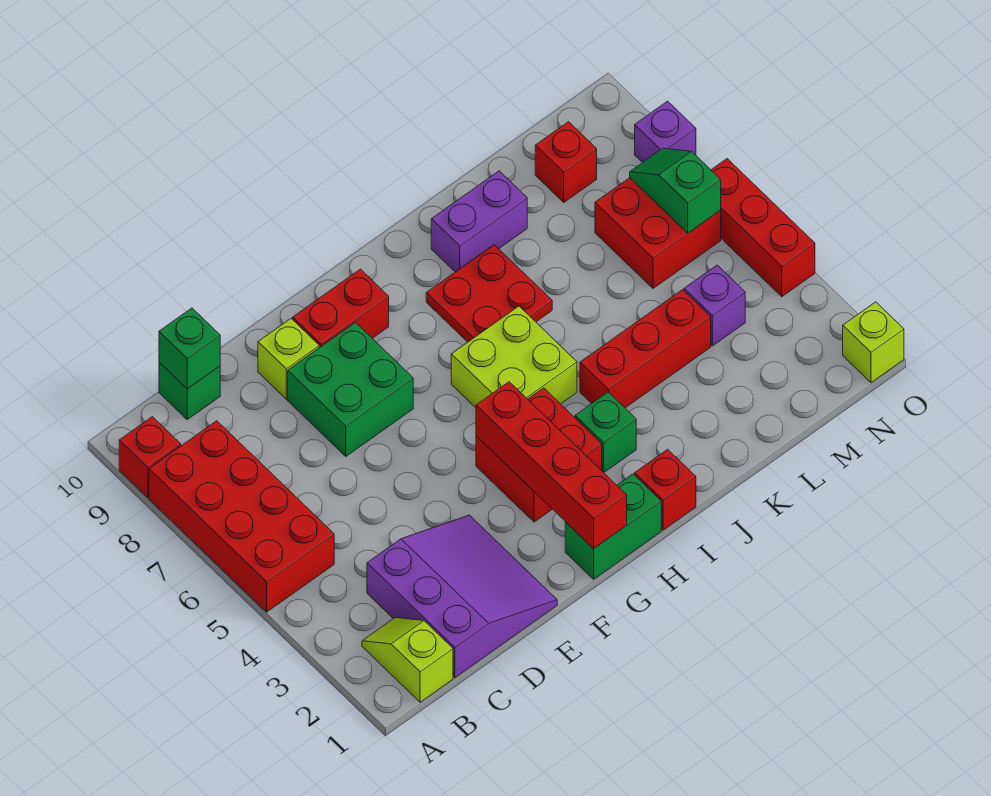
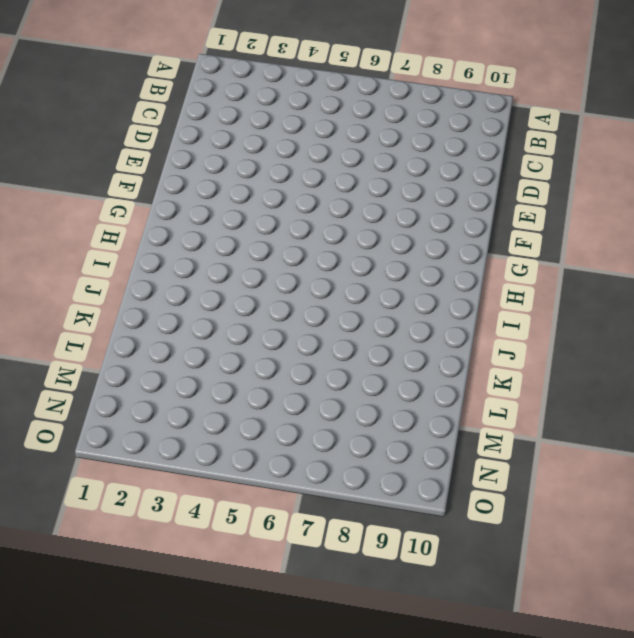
none -> red 2x4 brick [149,421,334,612]
none -> red 1x1 brick [119,417,181,497]
none -> lime 1x2 slope [362,618,453,702]

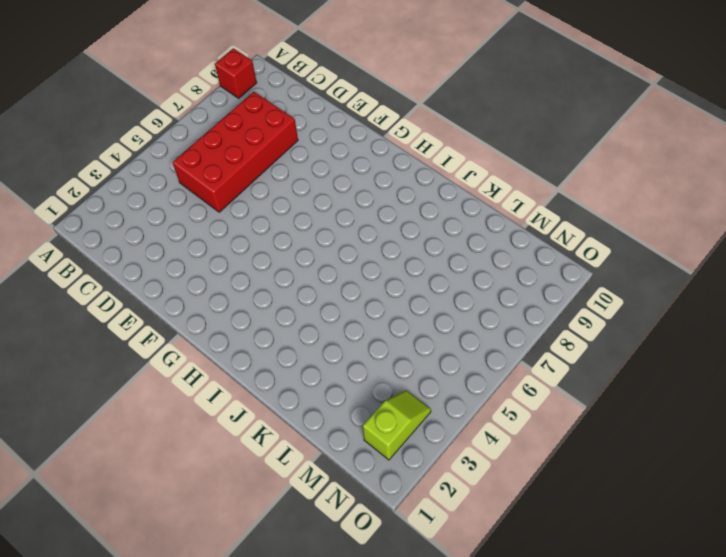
red 2x4 brick [173,92,298,212] -> red 2x4 brick moved to [149,421,334,612]
lime 1x2 slope [363,390,431,460] -> lime 1x2 slope moved to [362,618,453,702]
none -> purple 3x3 slope [367,515,557,678]
none -> green 1x1 brick [159,362,220,419]
none -> green 2x2 brick [288,322,413,456]

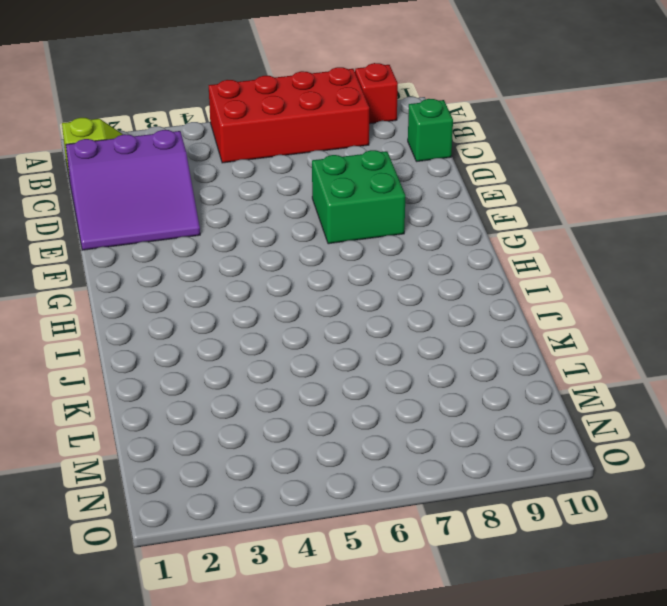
none -> lime 1x1 brick [258,319,319,399]
none -> red 1x2 brick [293,269,389,348]
none -> green 1x2 brick [565,474,661,579]

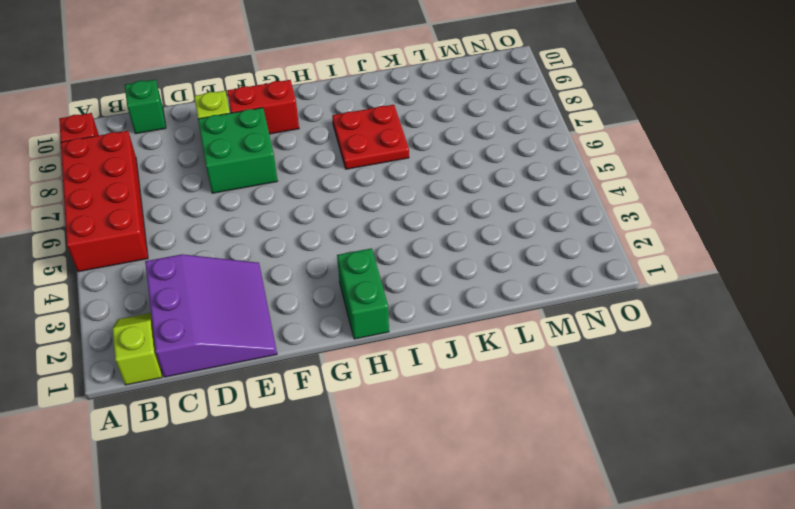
green 1x2 brick [337,248,389,339] -> green 1x2 brick turned to [565,474,661,579]
none -> red 2x2 brick [476,388,602,522]
none -> lime 2x2 brick [451,306,577,408]
none -> red 1x1 brick [635,449,696,530]

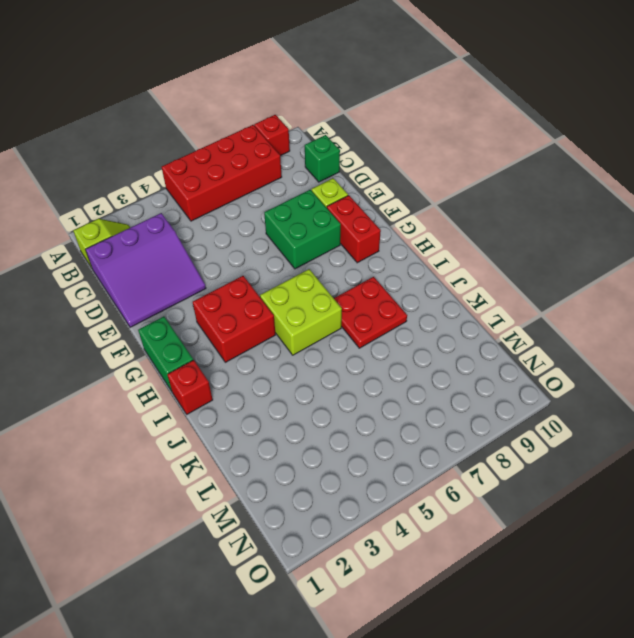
none -> green 1x1 brick [575,392,636,473]
none -> red 1x3 brick [580,290,711,408]
none -> purple 1x2 brick [431,171,527,272]

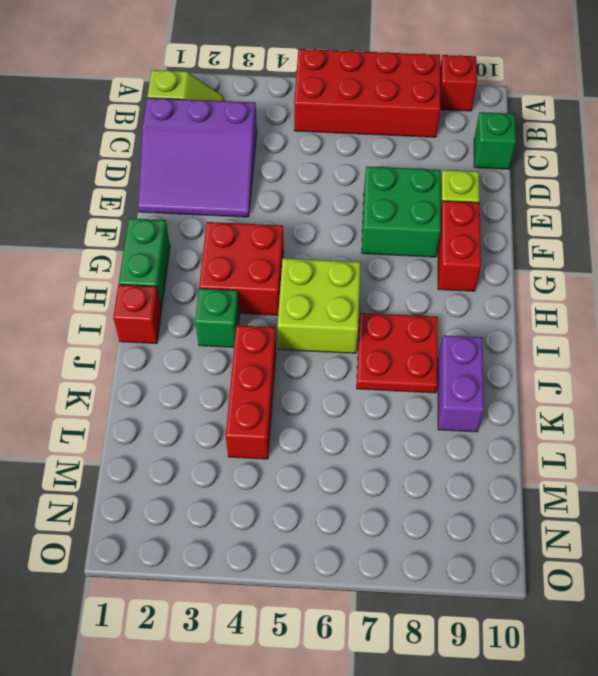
none -> purple 1x1 brick [684,265,745,346]
none -> red 2x2 brick [595,178,721,288]
none -> red 1x1 brick [535,122,597,202]

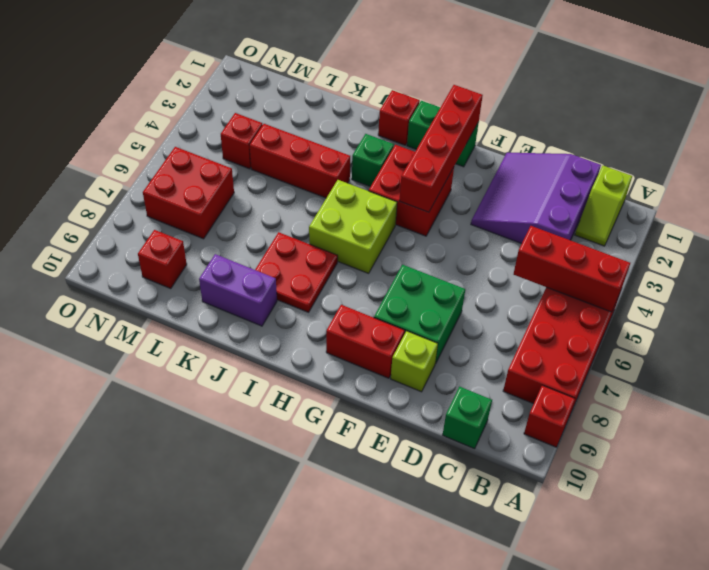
red 1x3 brick [514,226,630,312] -> red 1x3 brick turned to [711,159,815,297]
red 1x1 brick [221,113,262,169] -> purple 1x1 brick [684,265,745,346]
none -> lime 1x1 brick [843,302,904,383]
none -> purple 1x1 brick [635,101,696,163]
none -> green 1x1 brick [159,308,220,389]

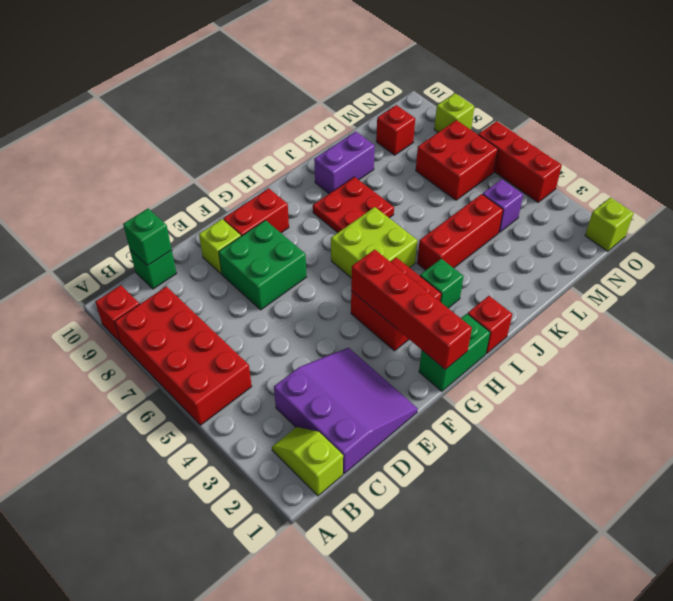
lime 1x1 brick [434,93,474,132] -> purple 1x1 brick [635,101,696,163]
none -> green 1x2 slope [630,148,721,233]

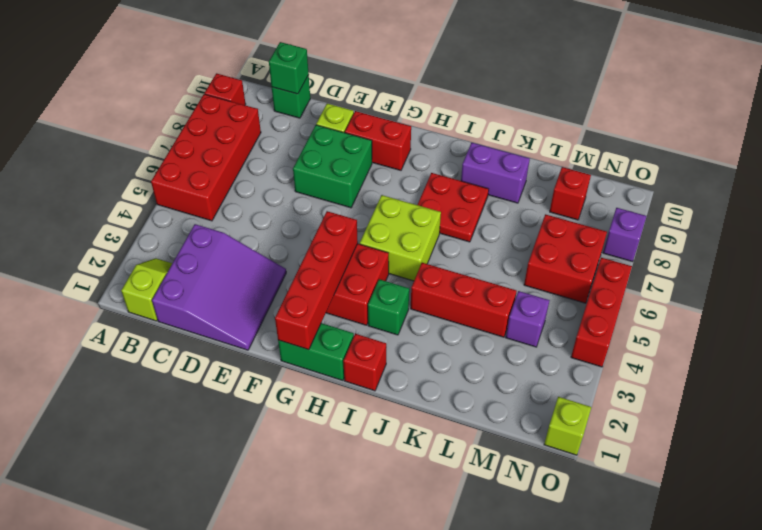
none -> green 1x2 slope [630,148,721,233]

